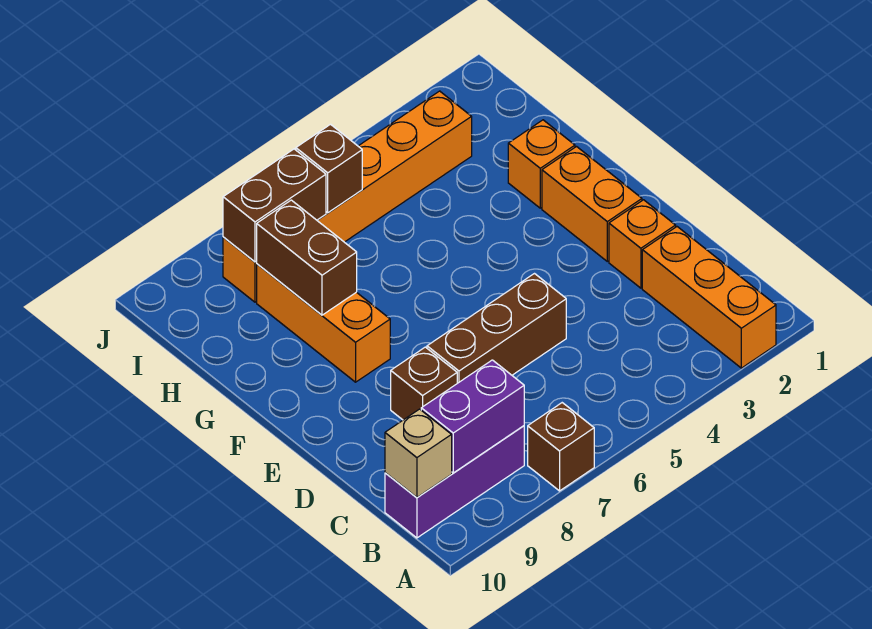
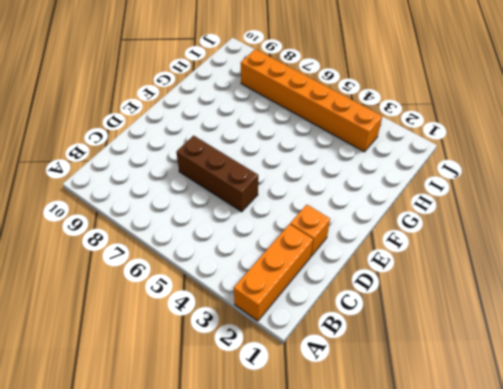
none -> brown 1x1 brick [528,403,594,491]
none -> purple 1x3 brick [385,426,524,538]
none -> brown 1x1 brick [391,347,457,420]

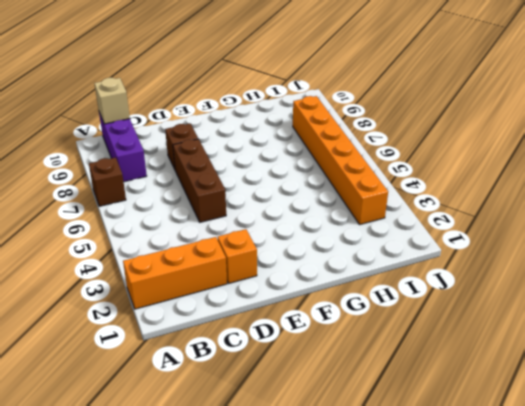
none -> orange 1x2 brick [542,147,642,261]
none -> orange 1x3 brick [257,264,390,382]
none -> orange 1x1 brick [508,120,575,208]

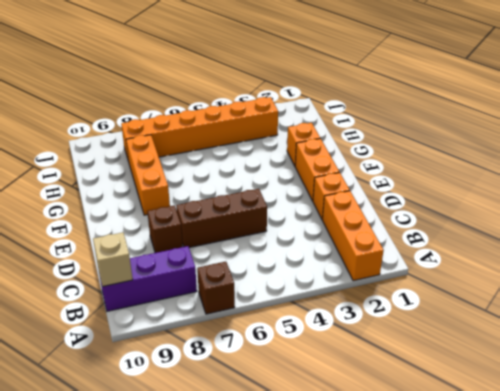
none -> purple 1x2 brick [421,360,524,473]
none -> brown 1x2 brick [257,200,357,315]
none -> brown 1x1 brick [296,124,362,213]

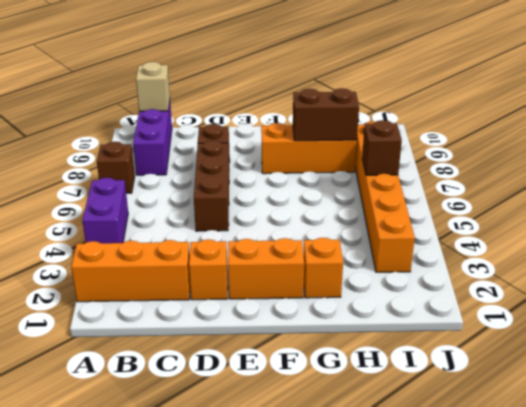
purple 1x2 brick [82,178,128,243] -> purple 1x2 brick moved to [421,360,524,473]
none -> brown 1x2 brick [223,149,326,262]

